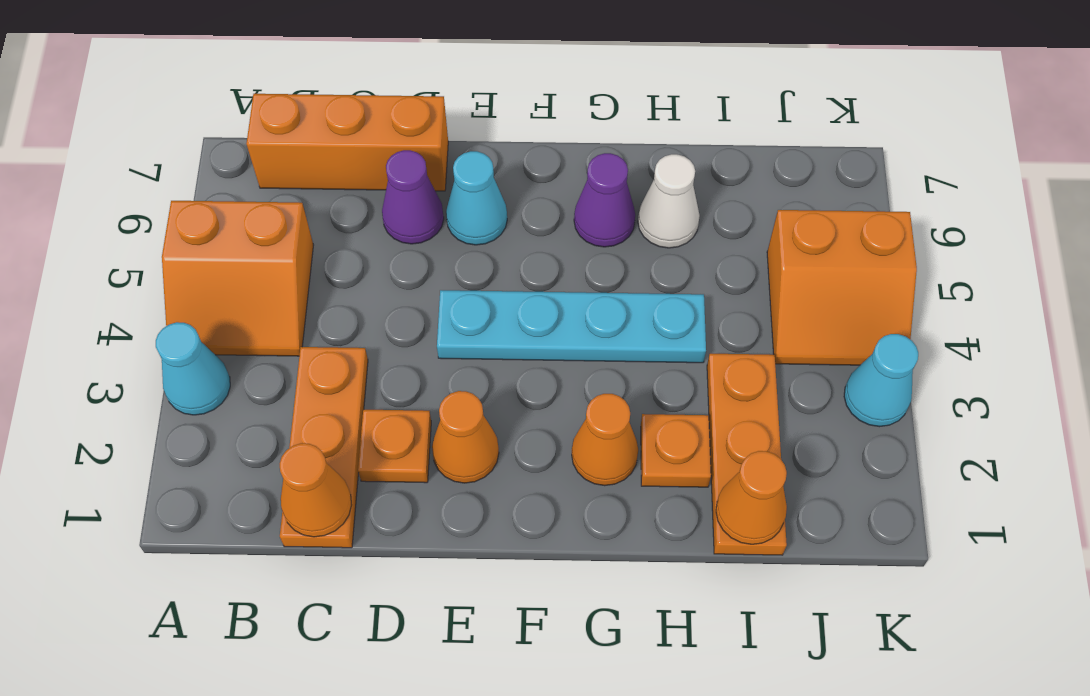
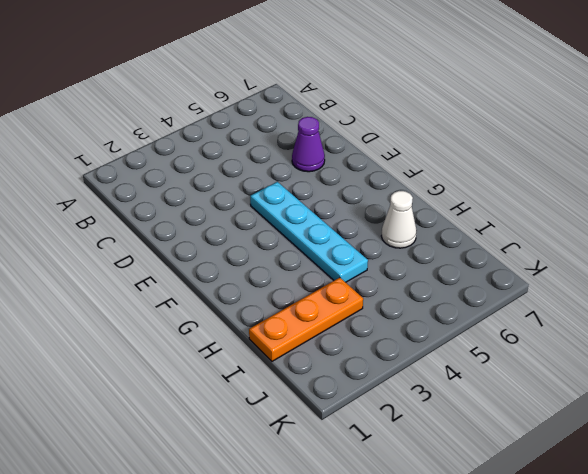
none -> cyan 1x1 cone [156,322,230,415]
none -> orange 2x2 slope [162,201,313,356]
none -> orange 1x3 brick [246,94,448,191]

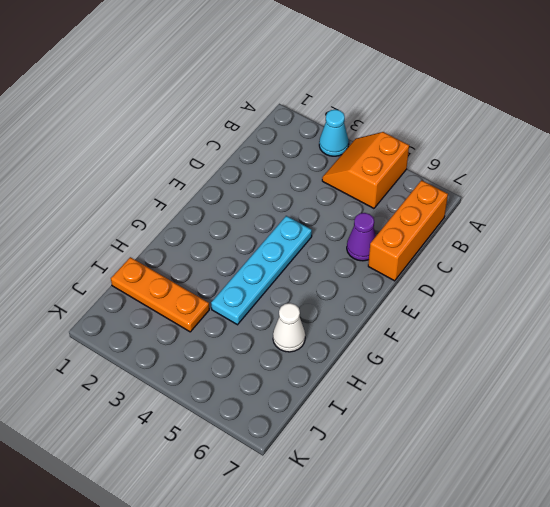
none -> orange 1x3 plate [280,347,368,548]
none -> orange 1x1 plate [358,410,431,483]
none -> orange 1x1 cone [432,391,499,483]

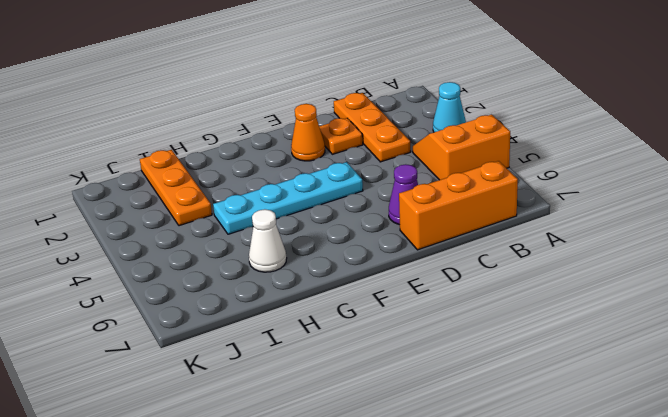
none -> cyan 1x1 cone [446,151,507,245]
none -> orange 1x1 cone [572,394,638,486]
none -> purple 1x1 cone [574,153,635,247]

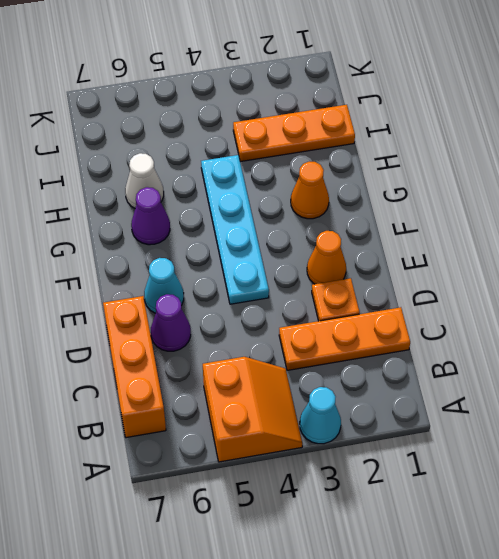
none -> orange 1x1 plate [641,414,711,487]
none -> orange 2x2 slope [767,210,917,365]
none -> cyan 1x1 cone [844,334,918,427]

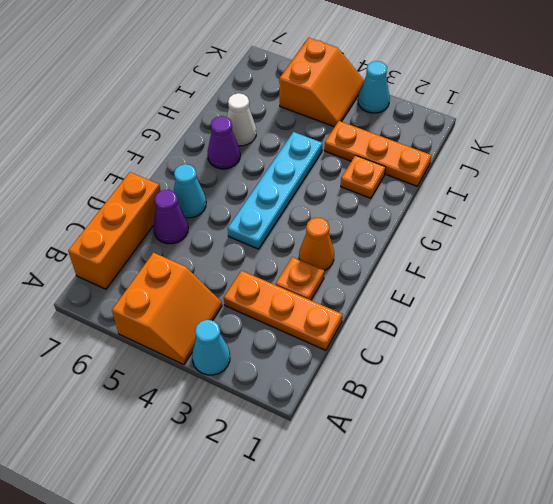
none -> orange 1x1 cone [572,394,638,486]
none -> orange 1x1 cone [280,443,352,537]
none -> orange 1x1 cone [716,451,787,544]

